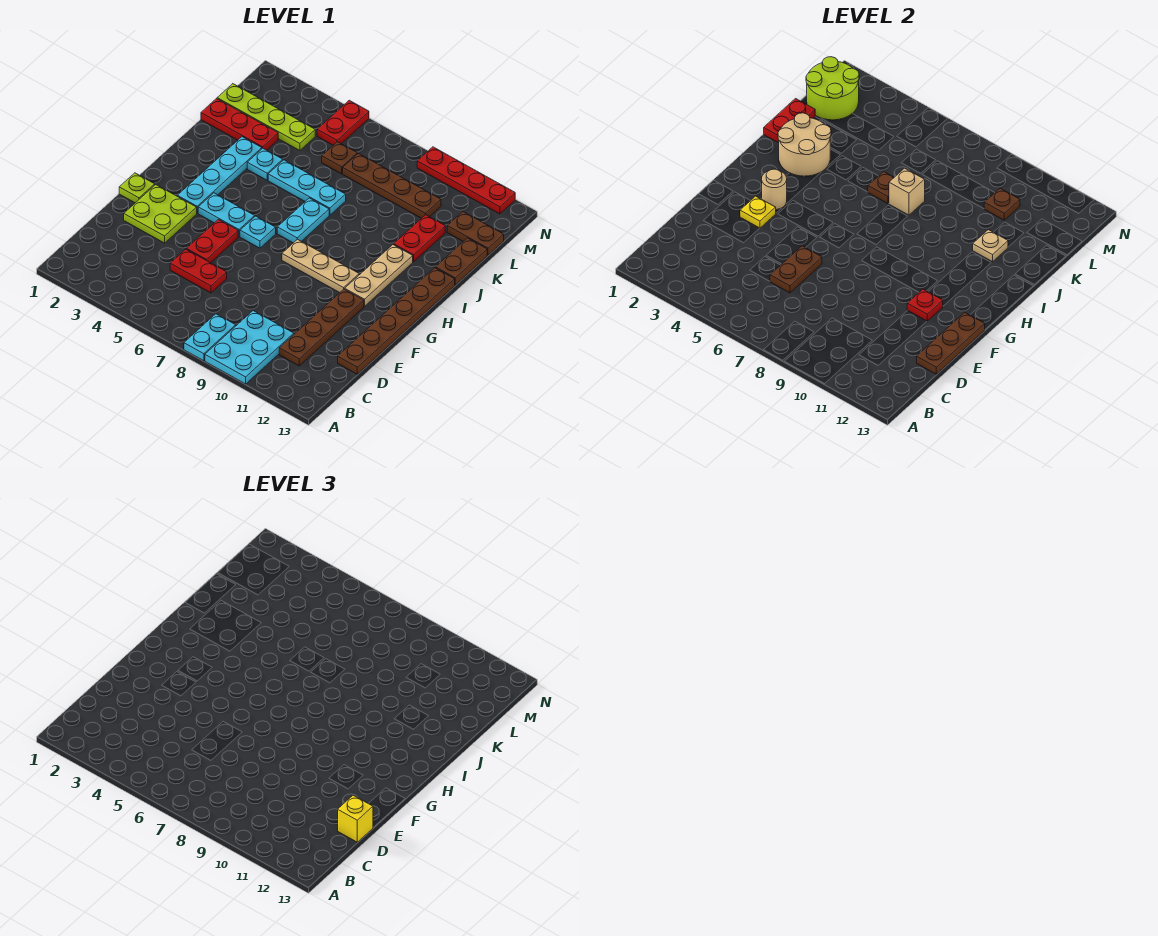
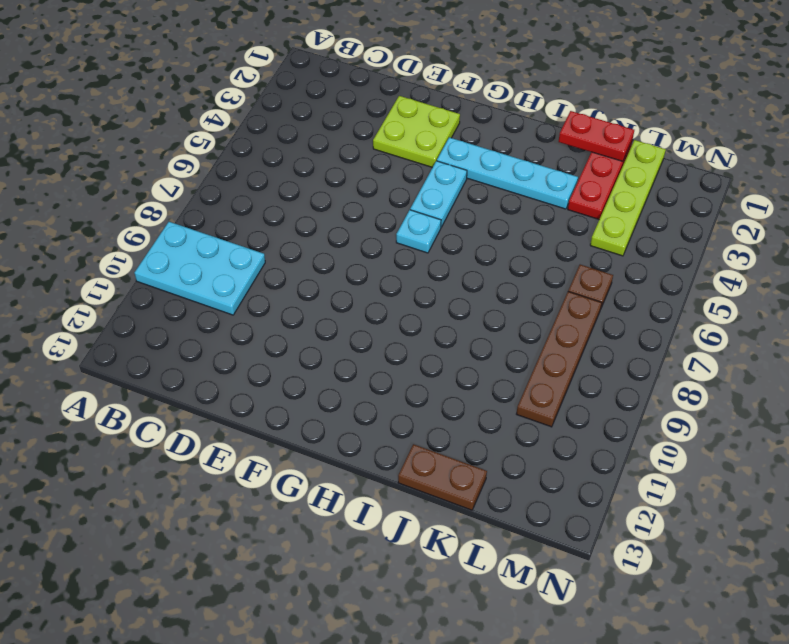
none -> cyan 1x2 plate [184,314,236,361]
none -> brown 1x4 plate [279,289,364,366]
none -> red 1x2 plate [170,249,227,293]
none -> brown 1x6 plate [338,268,455,374]

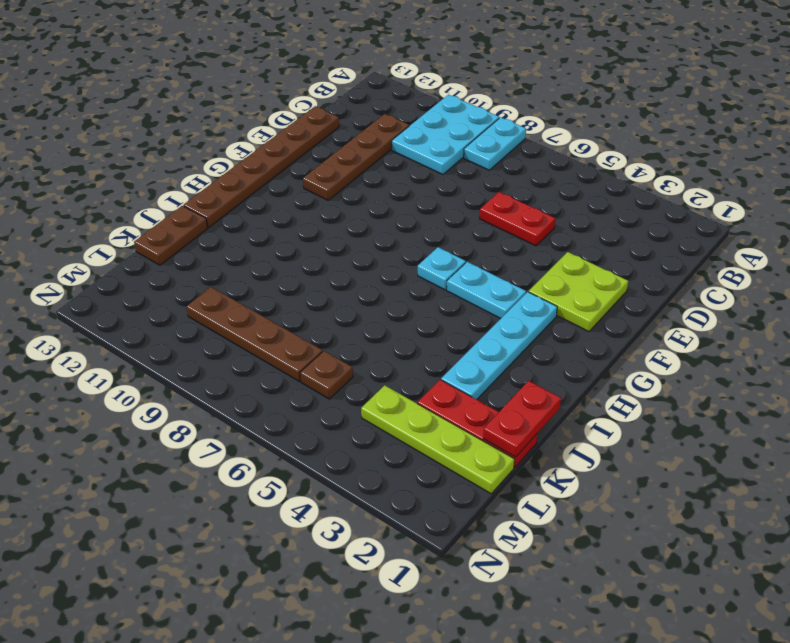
none -> red 1x2 plate [187,219,238,263]
none -> lime 1x1 plate [119,173,155,203]
none -> tan 1x3 plate [282,239,359,293]
none -> tan 1x3 plate [345,245,413,306]

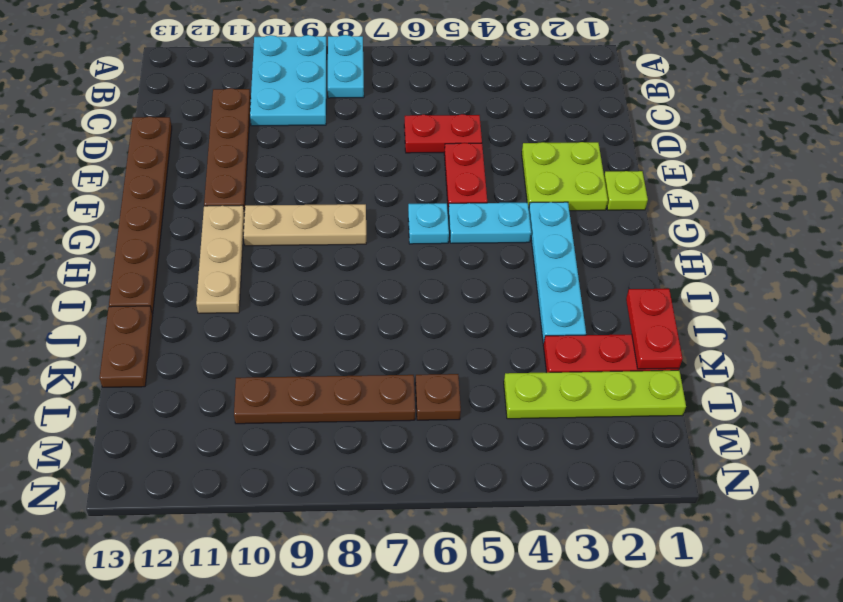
none -> cyan 1x2 plate [277,198,329,243]
none -> cyan 1x1 plate [247,148,283,180]
none -> cyan 1x3 plate [268,160,346,215]
none -> red 1x2 plate [394,215,445,262]

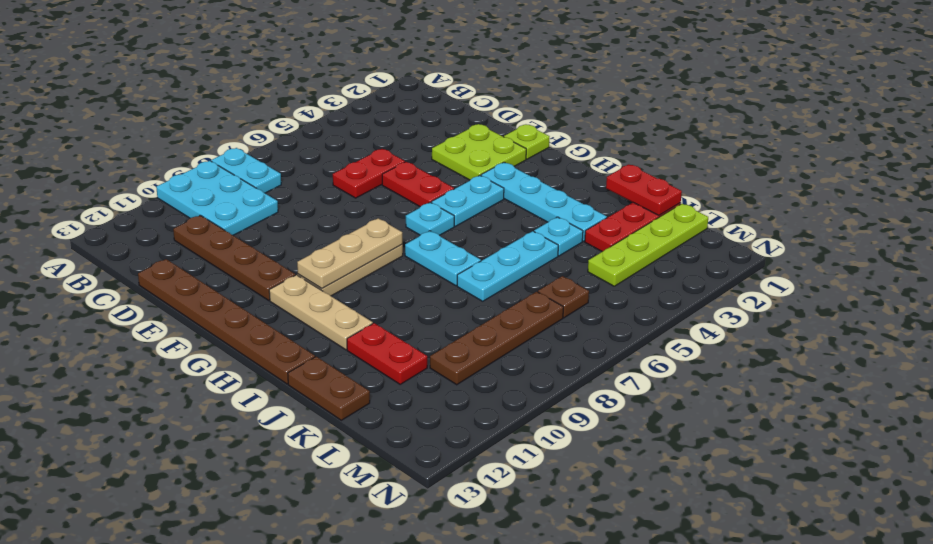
tan 1x3 plate [297,218,402,289] -> none
none -> brown 1x2 plate [447,212,504,255]
none -> red 1x2 plate [317,100,369,145]
none -> red 1x4 plate [417,147,515,214]
none -> brown 1x2 plate [770,246,822,293]

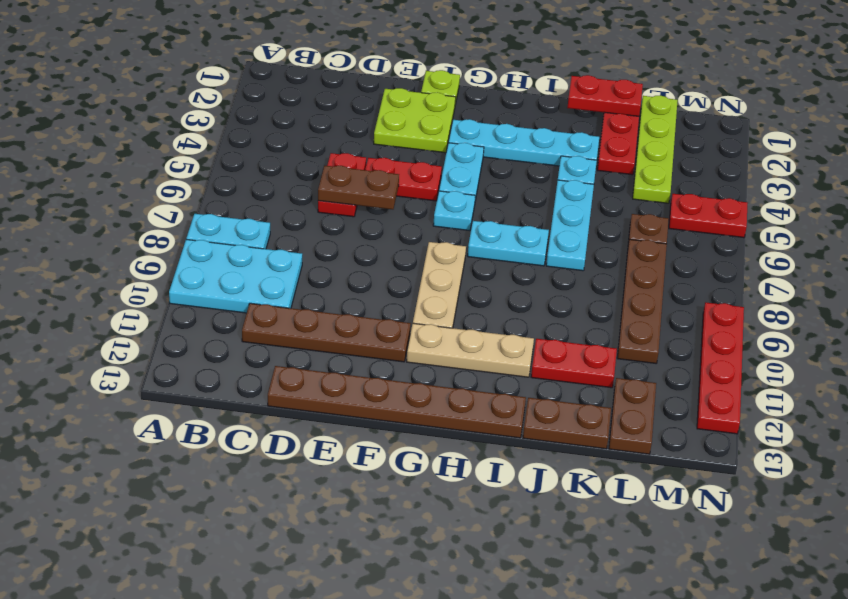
none -> brown 1x3 plate [917,312,985,374]
none -> yellow 1x1 plate [740,196,776,228]
none -> red 1x1 plate [907,289,943,321]
none -> tan 1x1 round brick [762,169,787,210]

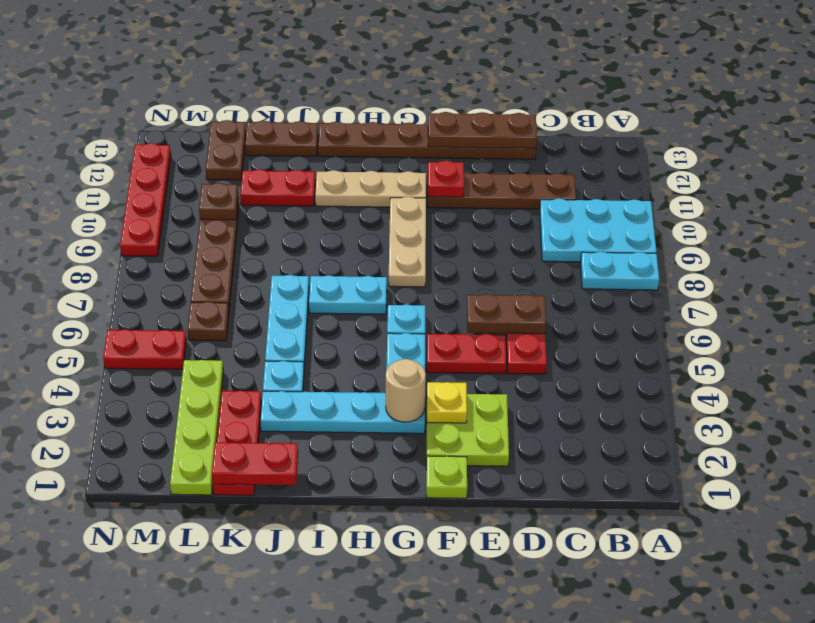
none -> tan 2x2 round brick [778,113,831,176]
none -> brown 1x1 plate [868,172,894,204]
none -> tan 1x1 brick [889,168,925,215]
none -> tan 1x1 plate [973,230,1008,262]

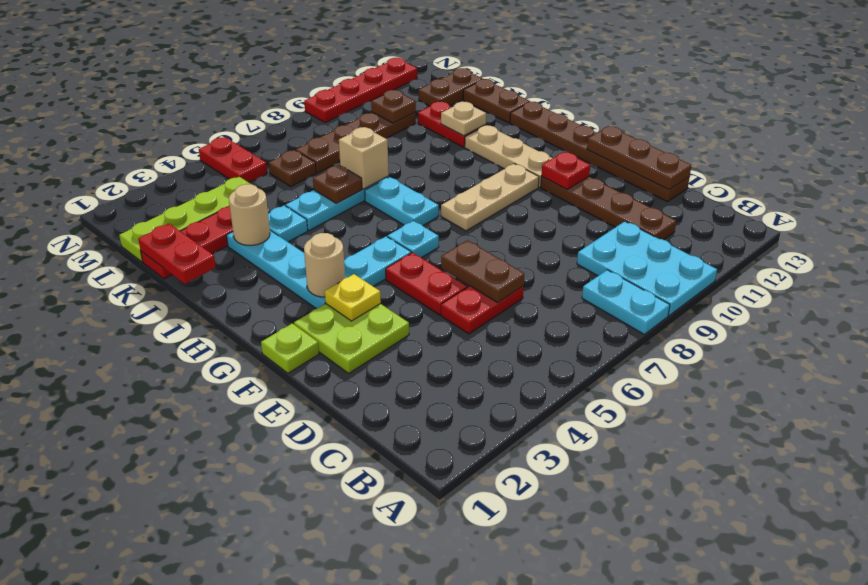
tan 1x1 round brick [229,184,270,245] -> tan 2x2 round brick [778,113,831,176]
none -> lime 2x2 round brick [806,57,859,120]
none -> yellow 1x1 brick [338,795,373,842]

